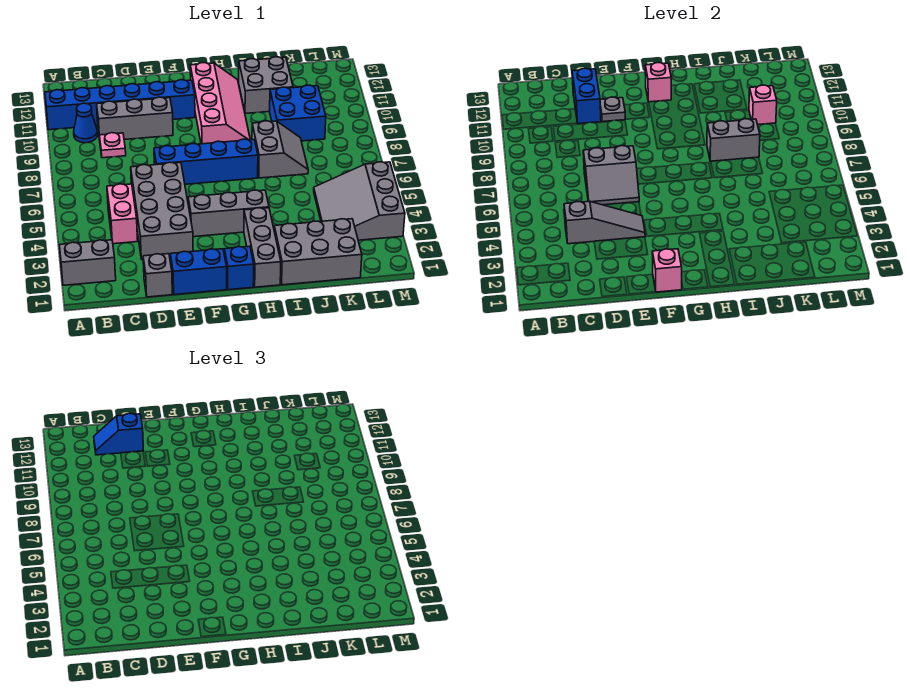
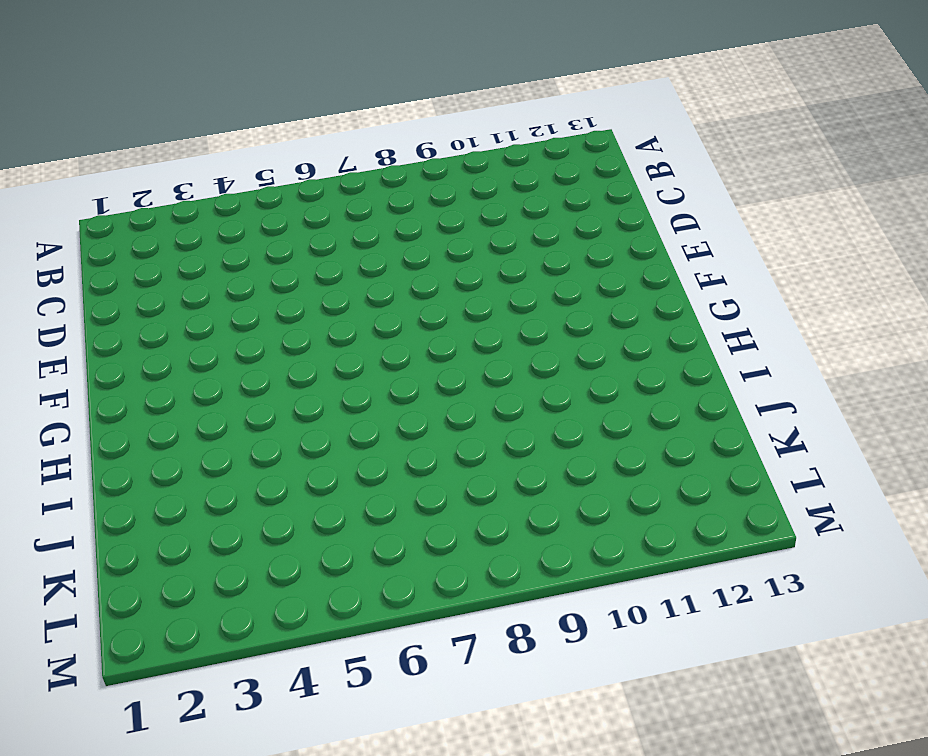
none -> grey 1x2 brick [60,240,116,285]
none -> blue 1x6 brick [45,80,195,130]
none -> blue 1x1 cone [74,103,98,143]

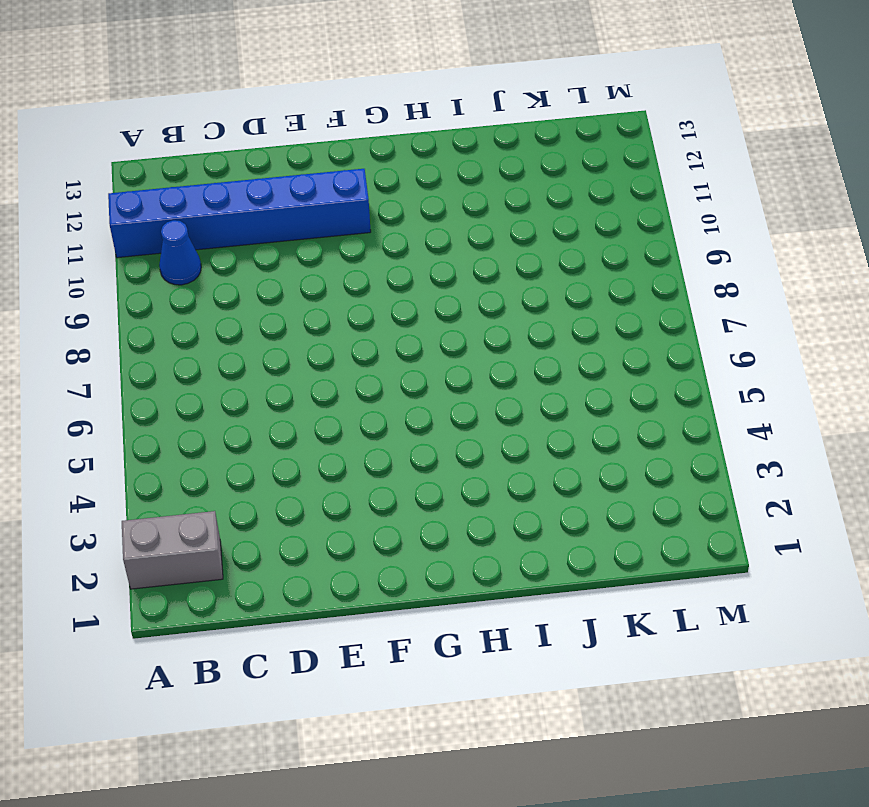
none -> pink 1x2 brick [107,184,138,244]
none -> pink 1x1 plate [99,133,126,158]
none -> grey 1x3 brick [97,97,173,140]

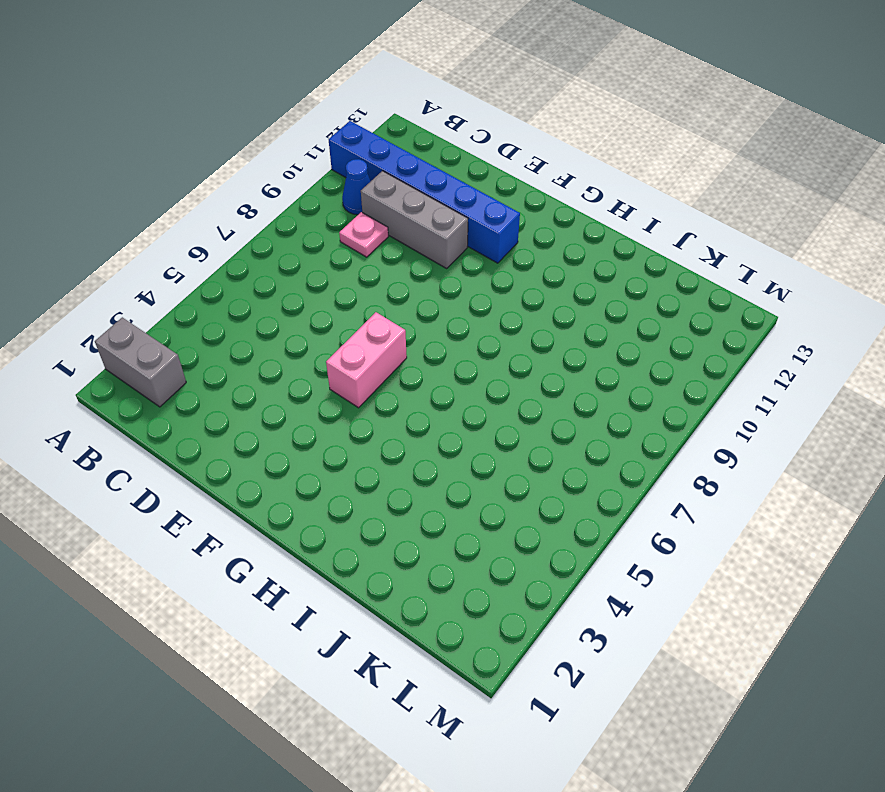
pink 1x2 brick [326,312,407,408] -> pink 1x2 brick moved to [107,184,138,244]
none -> grey 1x1 brick [143,254,172,297]
none -> grey 2x4 brick [131,162,193,260]
none -> blue 1x2 brick [170,249,227,295]

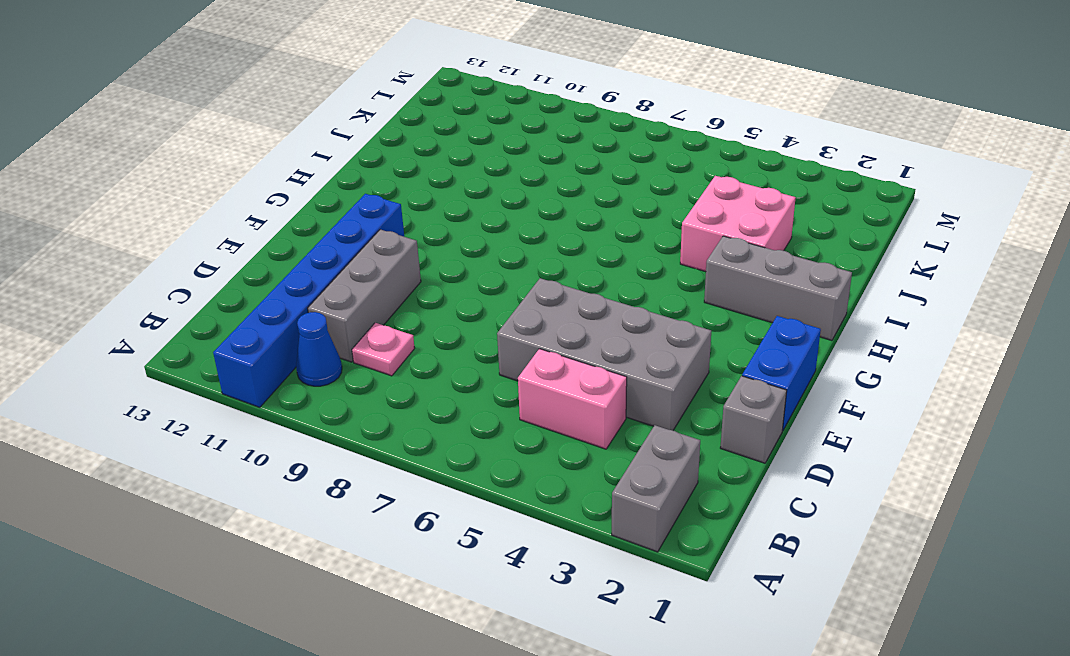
pink 2x2 brick [680,176,796,272] -> none
none -> blue 1x4 brick [154,139,258,184]
none -> grey 1x3 brick [188,190,269,237]
none -> blue 1x1 brick [224,246,254,290]

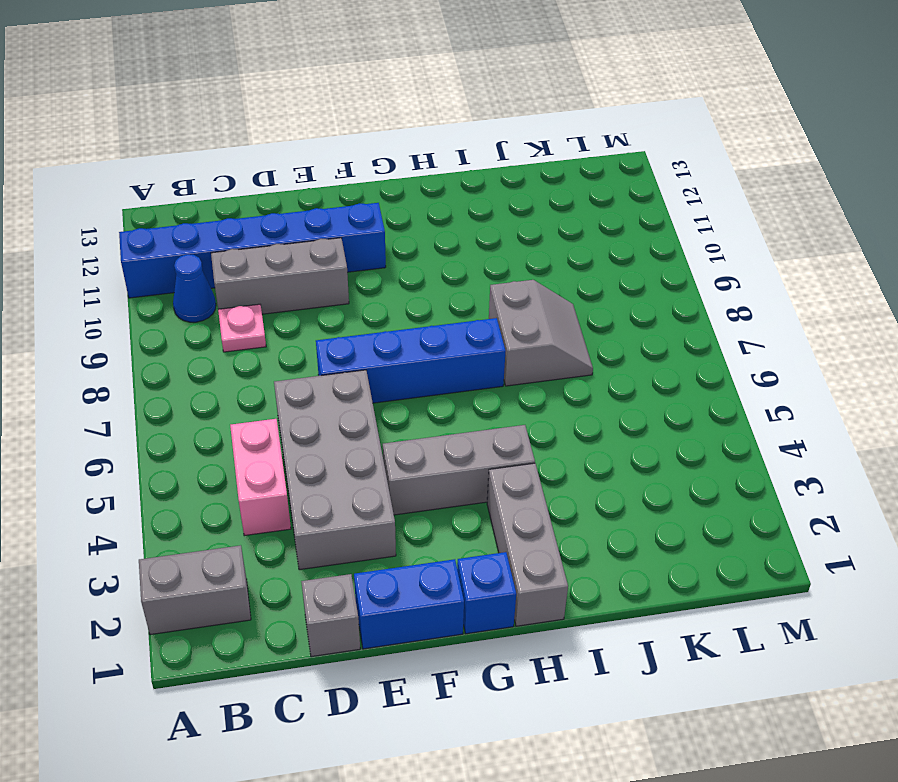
none -> pink 2x4 slope [190,63,250,144]
none -> grey 2x3 brick [274,219,362,285]
none -> grey 2x2 brick [239,57,293,114]

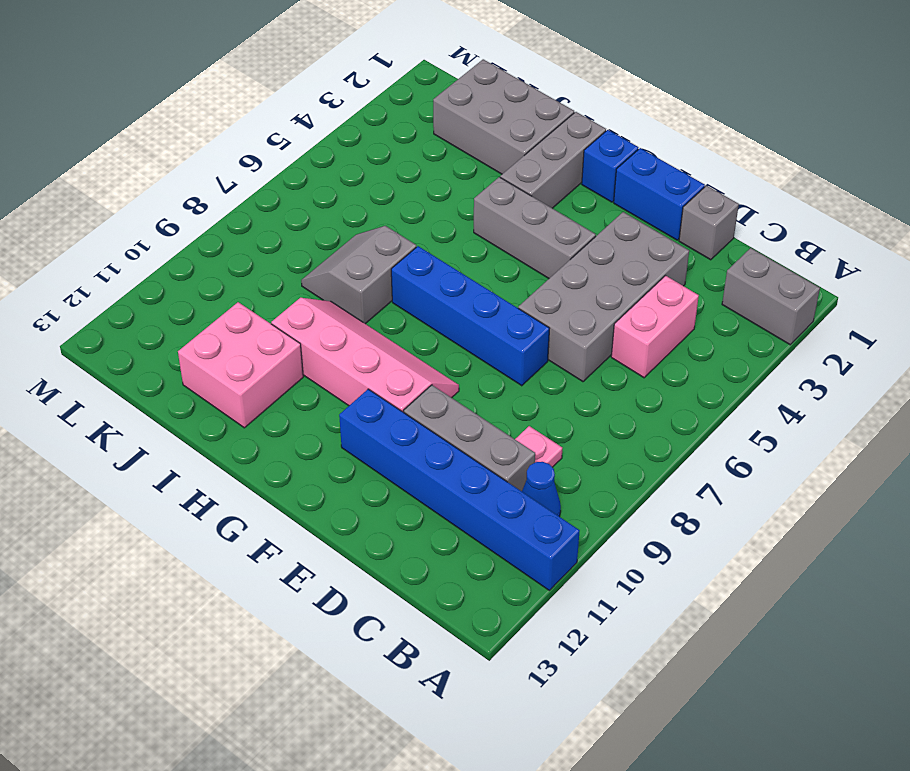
pink 2x4 slope [271,298,459,412] -> pink 2x4 slope turned to [190,63,250,144]
pink 2x2 brick [178,302,303,428] -> grey 2x2 brick [239,57,293,114]
none -> blue 2x2 brick [270,85,326,141]
none -> grey 3x3 slope [314,162,405,240]
none -> grey 1x3 slope [564,201,645,244]

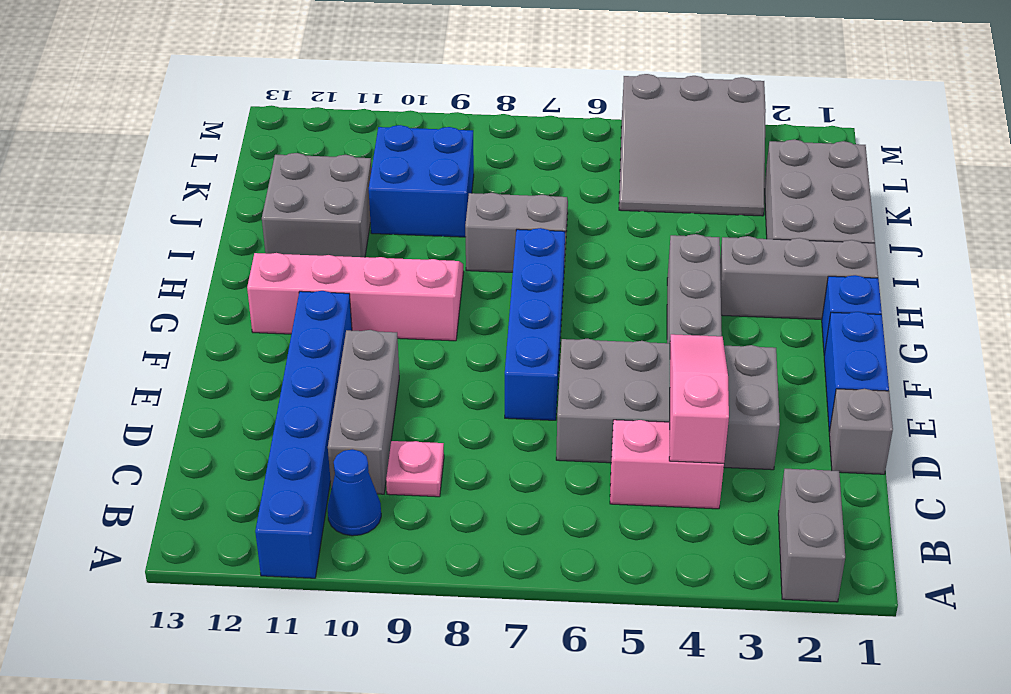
pink 1x3 slope [669,334,729,463] -> grey 1x3 slope [564,201,645,244]
none -> grey 2x2 slope [583,146,639,205]
none -> blue 1x2 brick [572,68,601,124]
none -> grey 1x1 plate [600,97,625,122]

